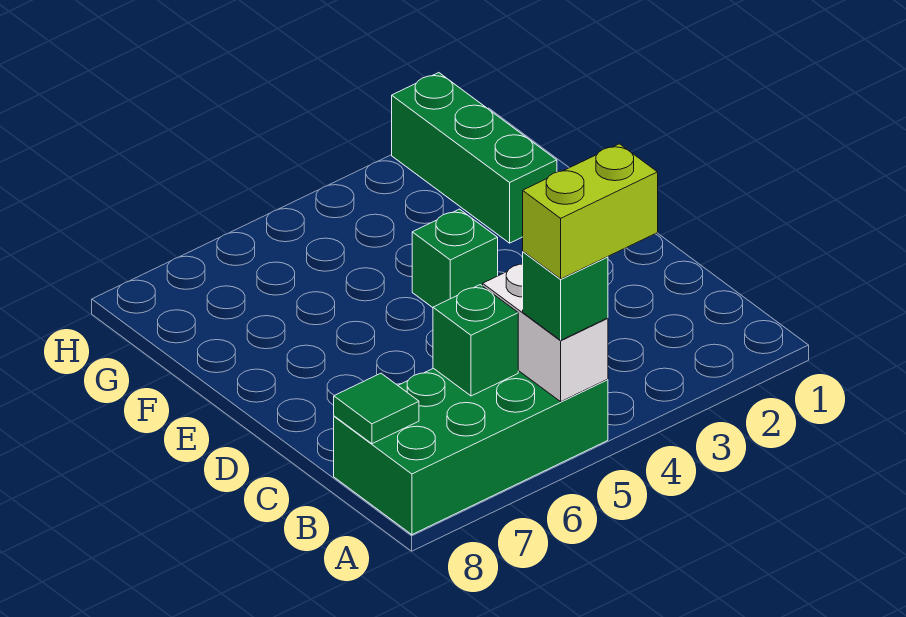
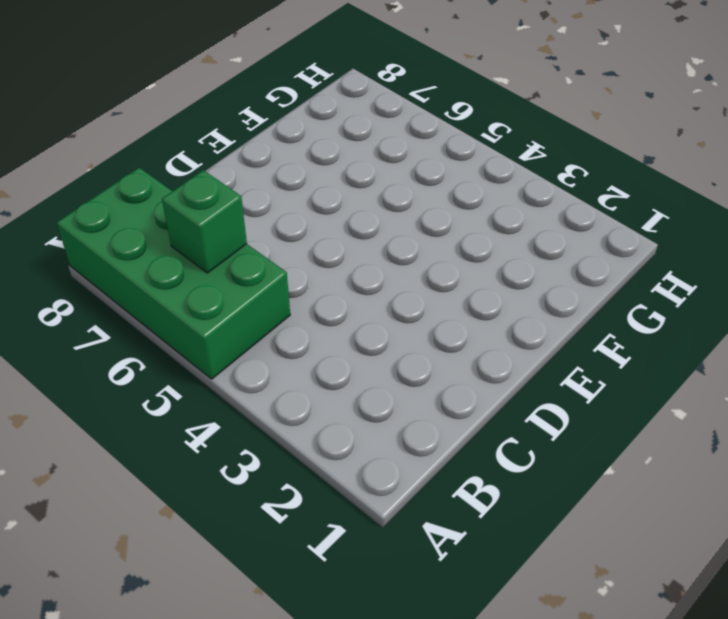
none -> green 1x1 brick [412,209,498,308]
none -> green 1x3 brick [392,73,557,243]

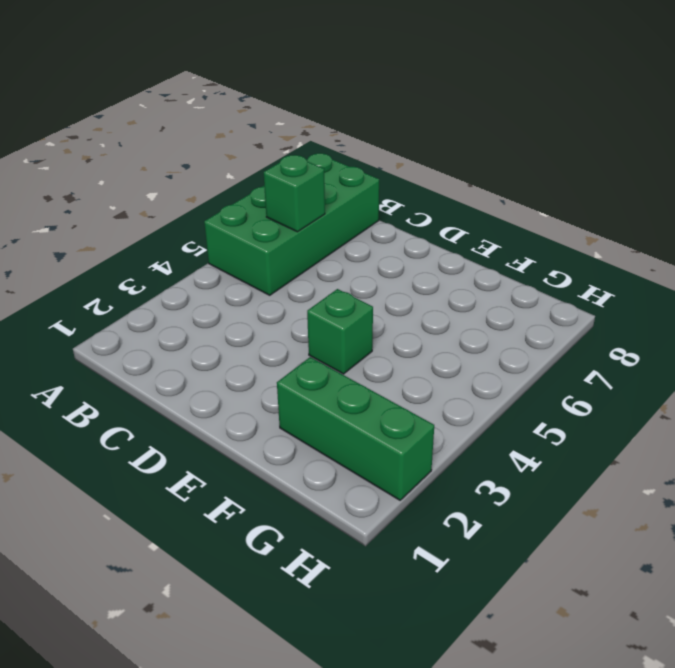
none -> white 1x2 brick [483,264,608,402]
none -> green 1x1 tile [334,373,419,444]

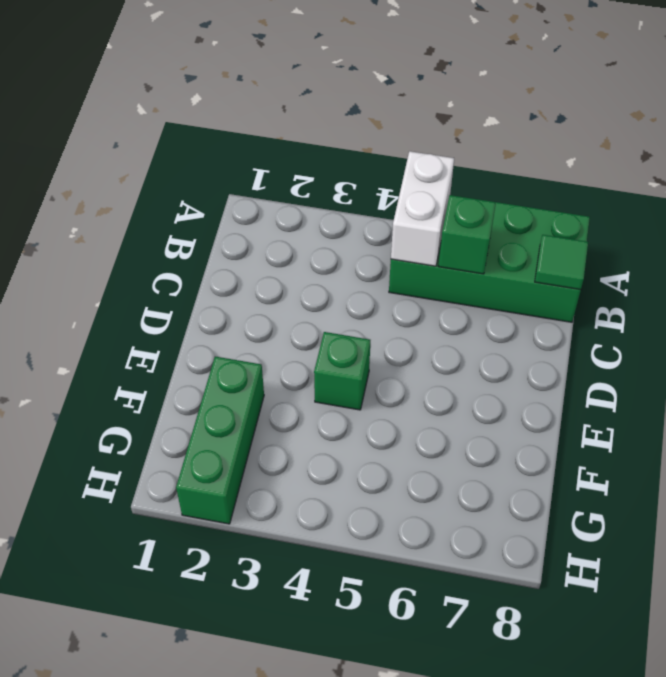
none -> green 1x1 brick [523,252,608,340]
none -> lime 1x2 brick [523,144,658,279]

